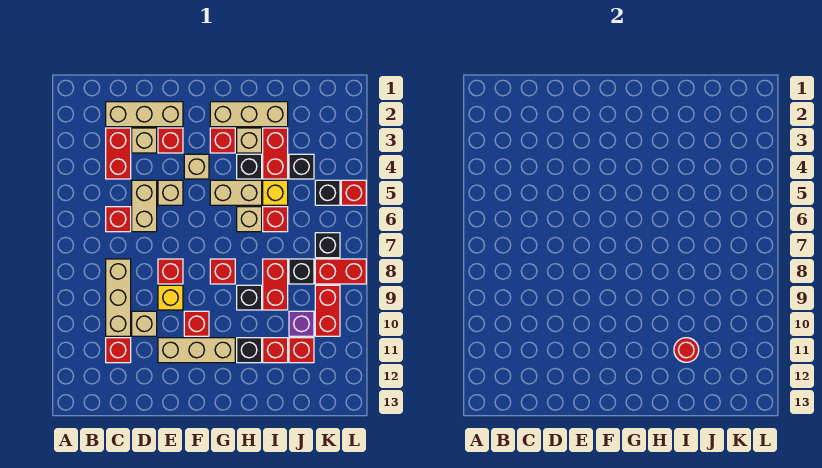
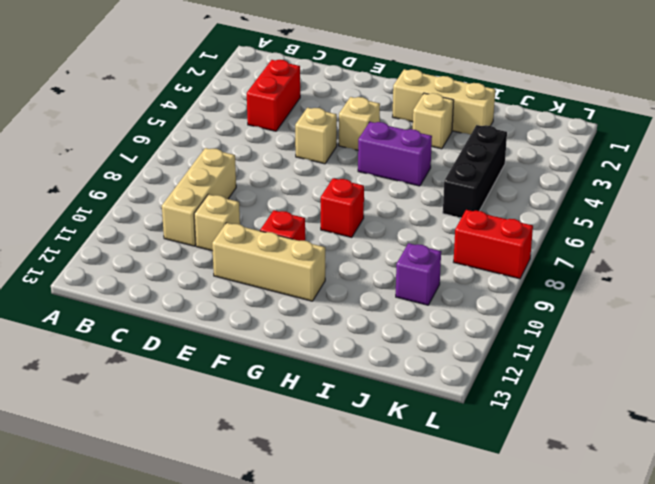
purple 1x2 brick [358,122,432,186] -> tan 1x2 brick [210,180,262,205]
black 1x3 brick [443,125,507,218] -> black 1x1 brick [289,154,314,179]
none -> tan 1x3 brick [106,102,183,127]
none -> red 1x1 brick [106,207,131,232]
none -> red 1x1 brick [106,338,131,363]
none -> tan 1x1 brick [132,128,157,153]

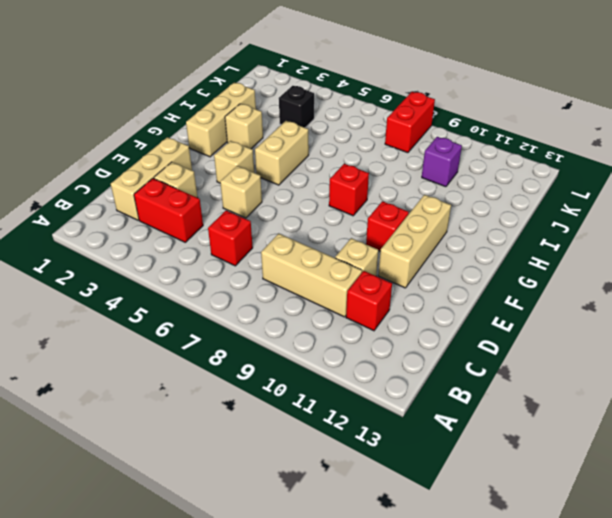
none -> tan 1x2 brick [132,180,157,232]
none -> red 1x1 brick [158,128,183,153]
none -> red 1x1 brick [158,259,183,284]
none -> yellow 1x1 brick [158,285,183,310]

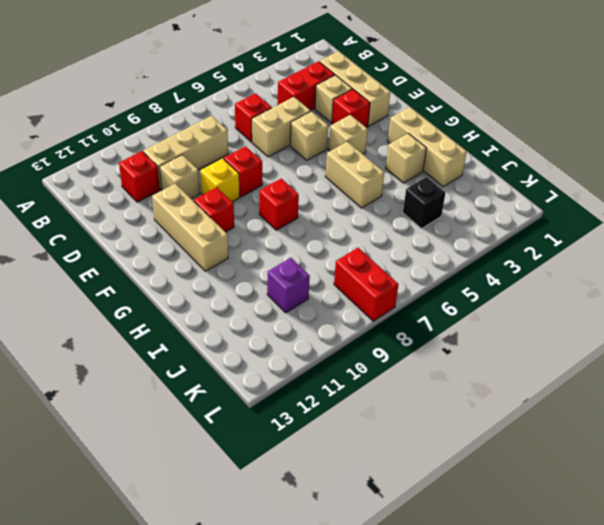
none -> red 1x1 brick [210,128,235,153]
none -> black 1x1 brick [237,154,262,179]
none -> tan 1x1 brick [237,207,262,232]
none -> black 1x1 brick [237,285,262,310]

